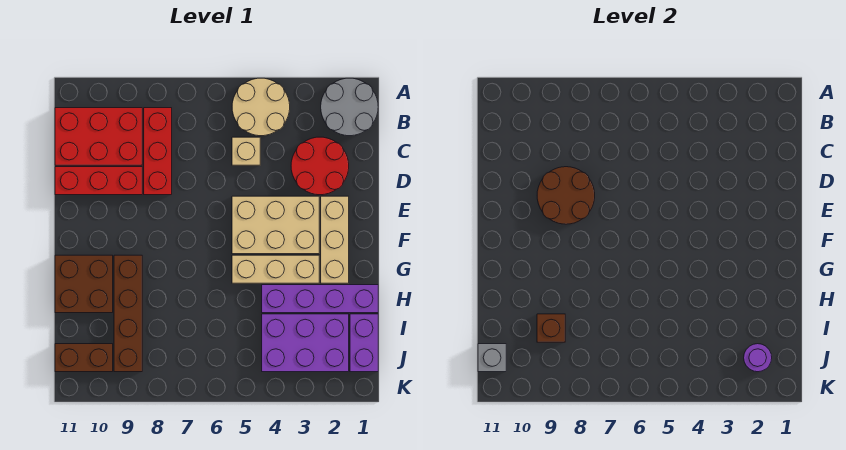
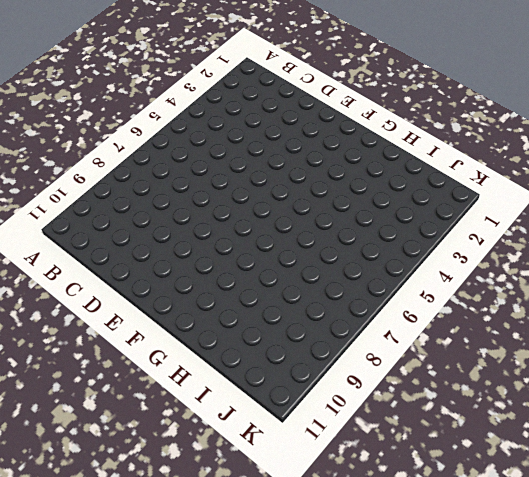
none -> grey 2x2 round brick [321,78,378,136]
none -> tan 2x2 round brick [232,78,290,136]
none -> red 1x3 brick [144,108,172,195]

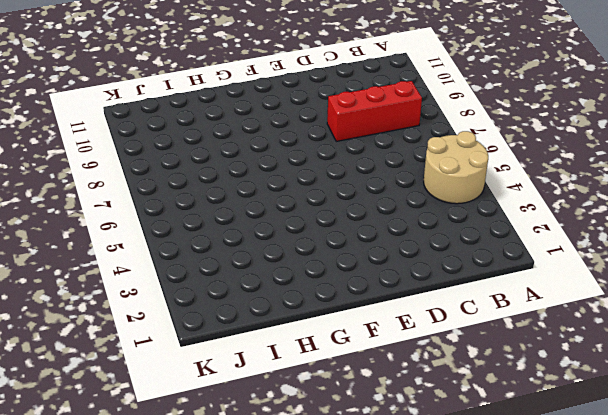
none -> grey 2x2 round brick [321,78,378,136]
none -> red 2x3 brick [55,108,142,165]
none -> red 2x2 round brick [291,137,349,195]

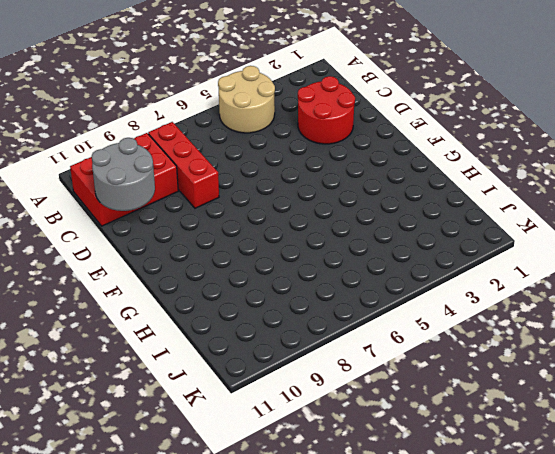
grey 2x2 round brick [92,138,155,211] -> grey 2x2 round brick moved to [321,78,378,136]
none -> tan 1x1 brick [232,137,260,165]
none -> red 1x3 brick [55,167,142,195]
none -> tan 1x3 brick [321,196,349,283]

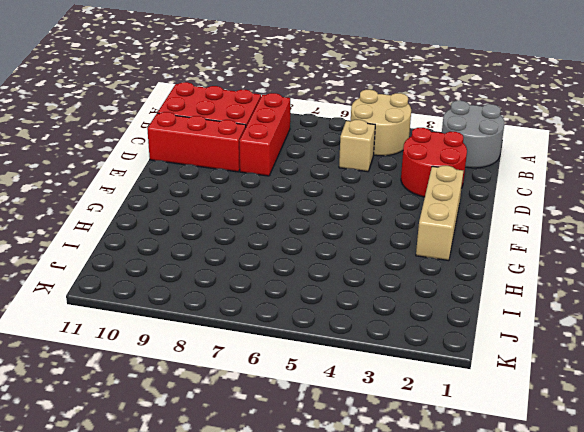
none -> tan 2x3 brick [232,196,319,254]
none -> tan 1x3 brick [232,255,319,283]
none -> brown 1x4 brick [114,255,142,372]

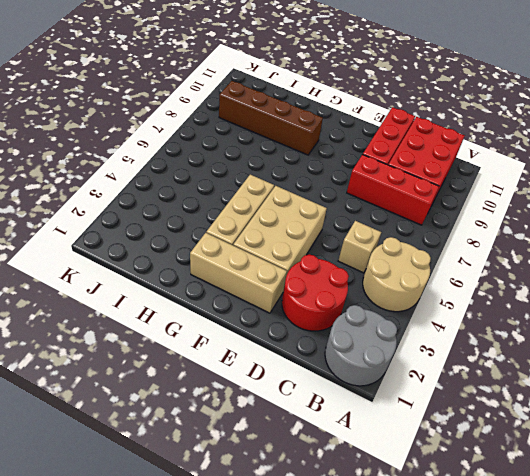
none -> brown 2x2 brick [55,255,113,313]
none -> purple 1x4 brick [262,285,378,313]
none -> purple 1x2 brick [350,314,378,372]

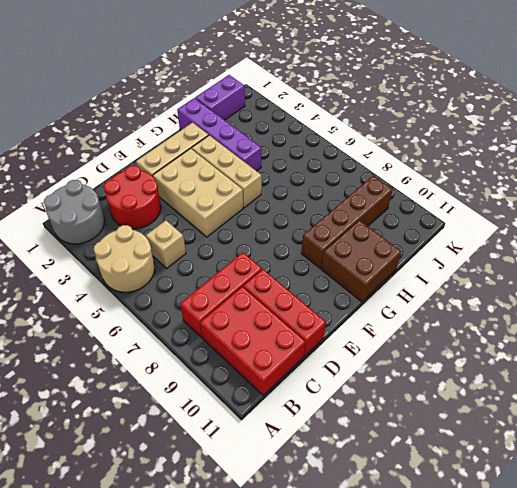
none -> purple 2x3 brick [262,314,349,372]
none -> brown 1x2 brick [55,344,113,372]
none -> brown 2x2 round brick [537,167,595,224]

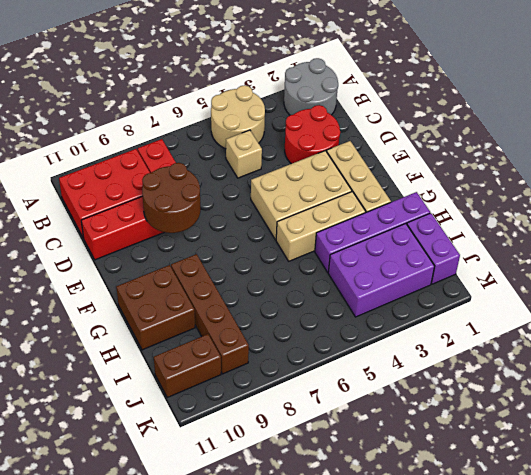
none -> brown 1x1 brick [537,314,565,342]
none -> purple 1x1 round brick [744,344,772,372]
none -> grey 1x1 brick [478,344,506,372]

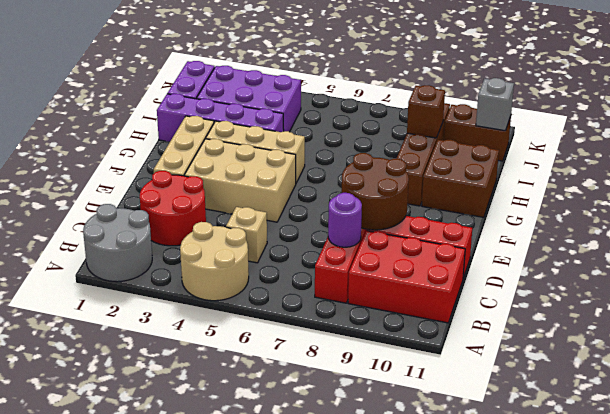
purple 1x1 round brick [328,193,362,247] -> purple 1x1 round brick moved to [744,344,772,372]

